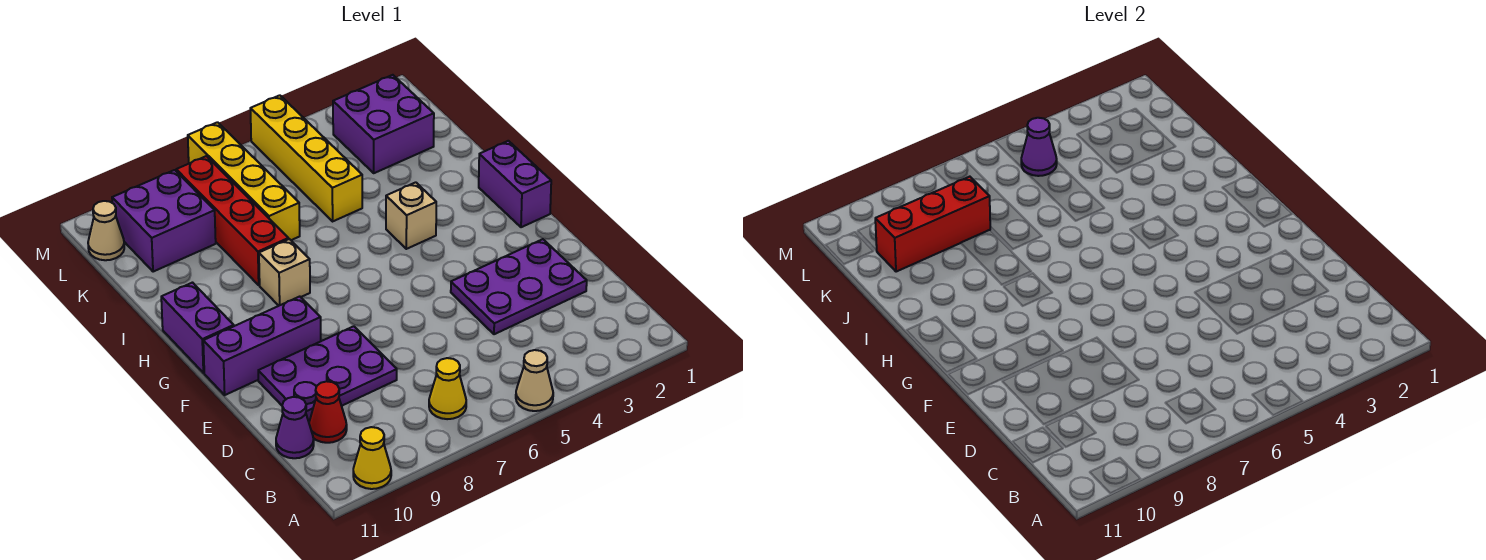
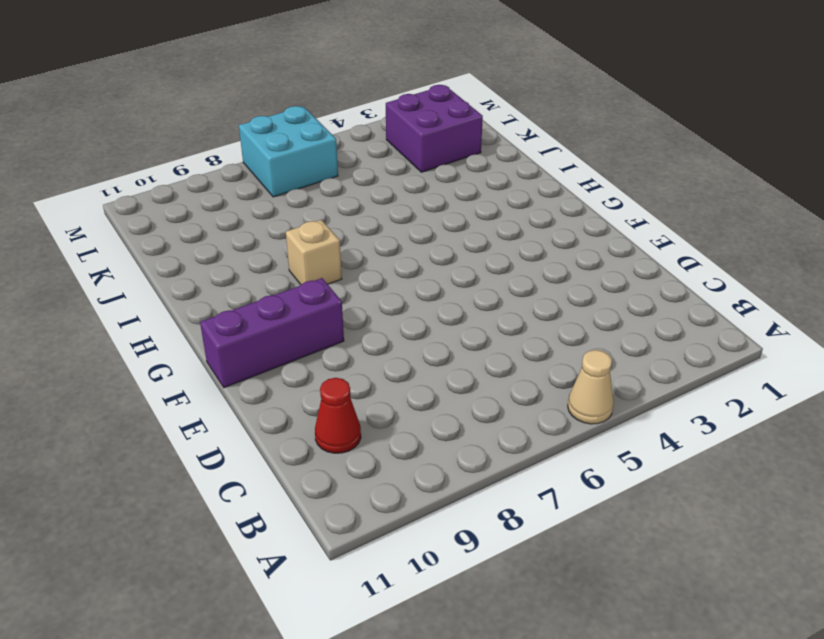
cyan 2x2 brick [239,106,338,197] -> yellow 1x4 brick [188,122,300,240]
none -> yellow 1x1 cone [353,427,391,489]
none -> yellow 1x1 cone [429,358,466,419]
none -> purple 1x1 cone [276,397,314,458]

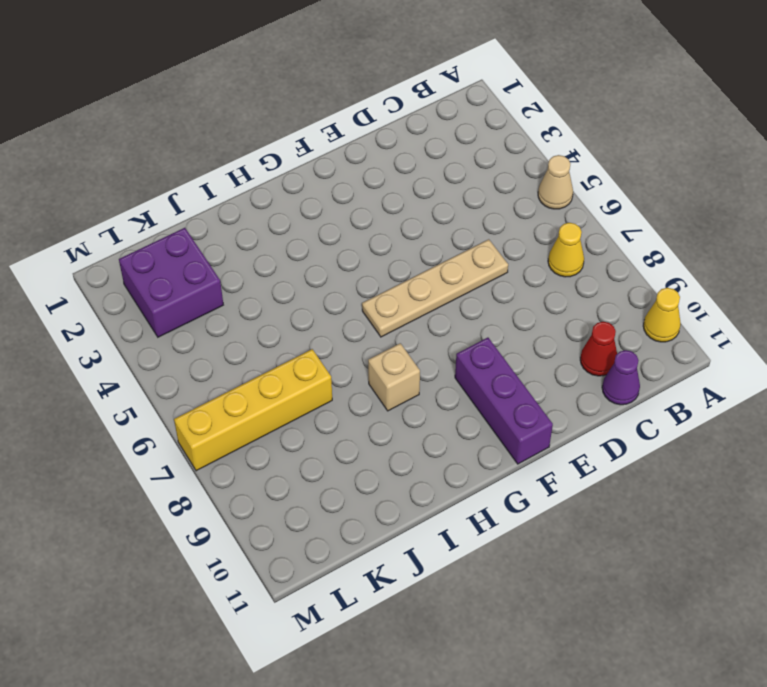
tan 1x4 plate [362,239,508,337] -> none
none -> purple 2x3 plate [451,239,587,334]
none -> purple 2x3 plate [258,326,397,421]
none -> purple 1x2 brick [479,141,551,227]

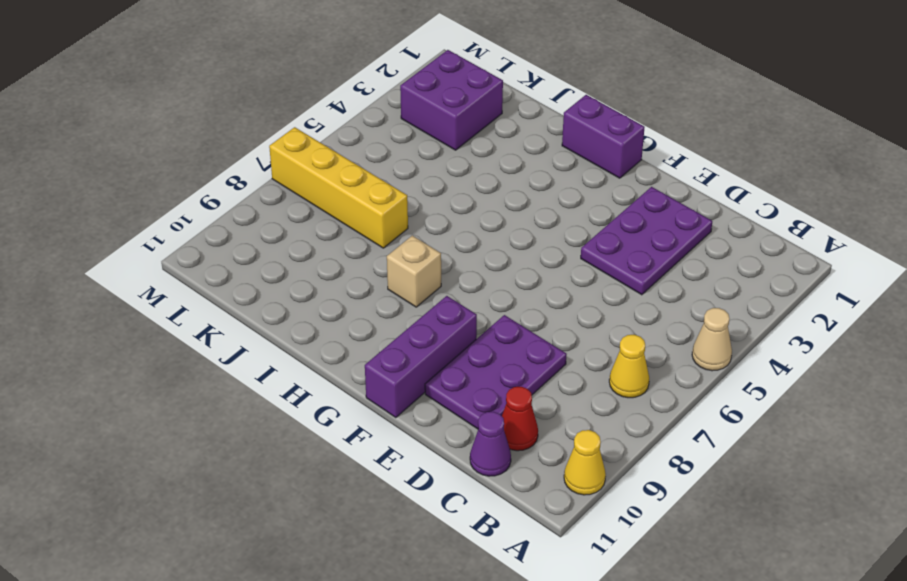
none -> purple 1x2 brick [161,283,234,373]
none -> tan 1x1 brick [386,182,436,249]
none -> red 1x4 brick [176,156,289,285]

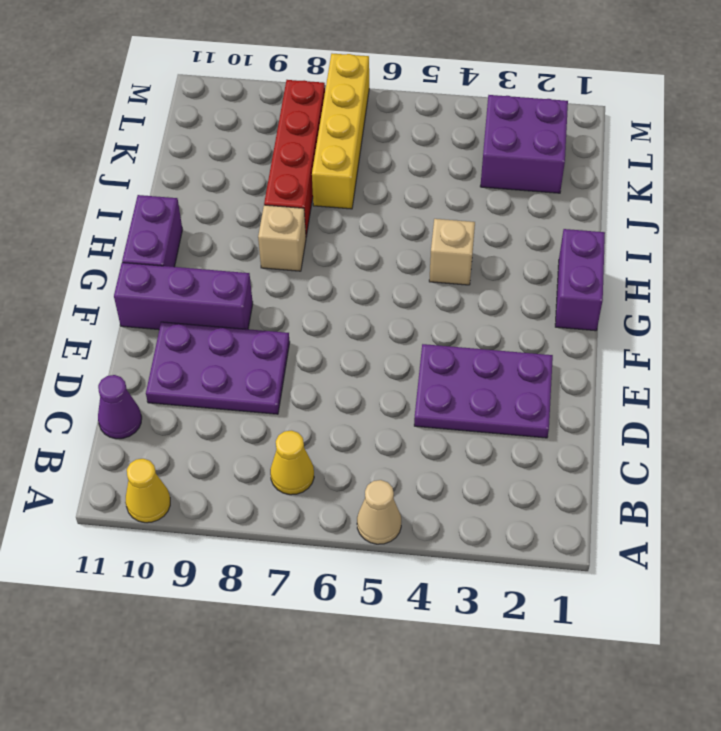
none -> red 1x1 cone [309,381,347,443]
none -> yellow 1x4 brick [250,95,362,221]
none -> purple 2x2 brick [112,170,216,272]

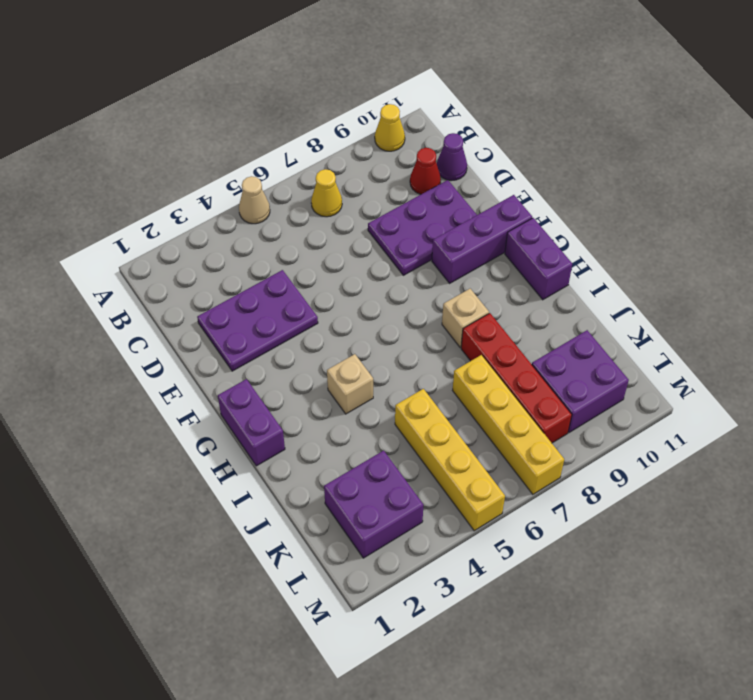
none -> tan 1x1 cone [88,201,124,260]
none -> red 1x3 brick [875,177,990,272]
none -> purple 1x1 cone [1021,118,1057,176]

